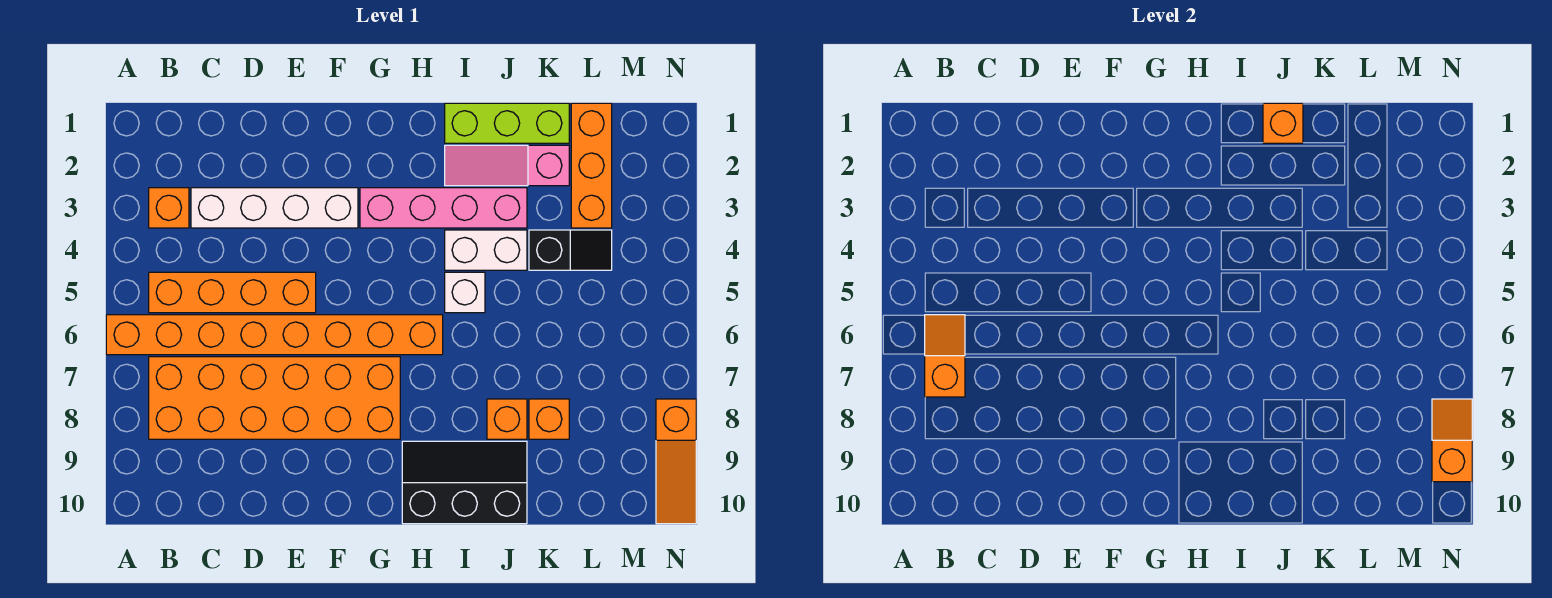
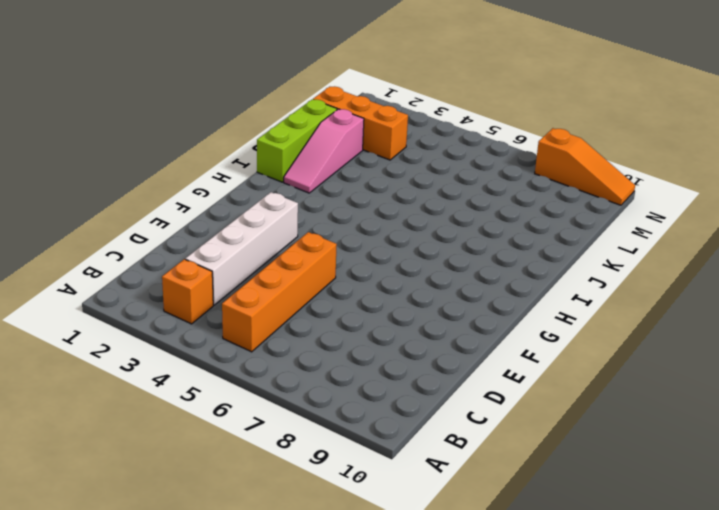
none -> orange 1x8 brick [106,315,443,355]
none -> orange 2x6 brick [149,357,400,439]
none -> pink 1x4 brick [360,188,527,228]

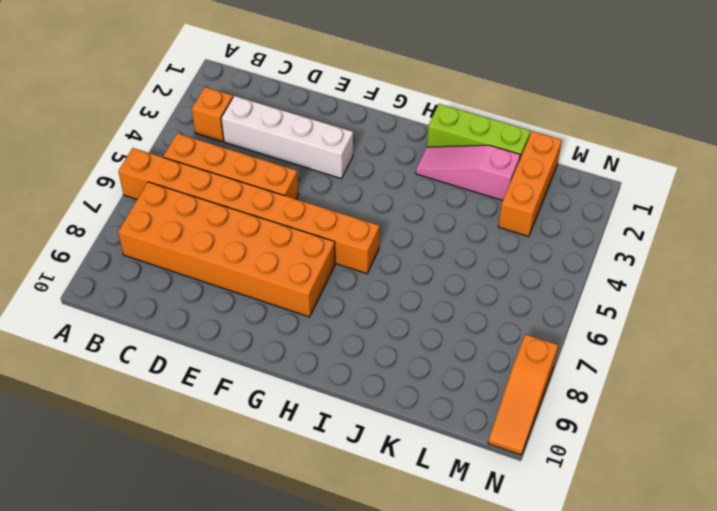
none -> pink 1x4 brick [360,188,527,228]
none -> black 2x3 slope [402,441,527,524]
none -> white 1x2 brick [445,230,527,270]

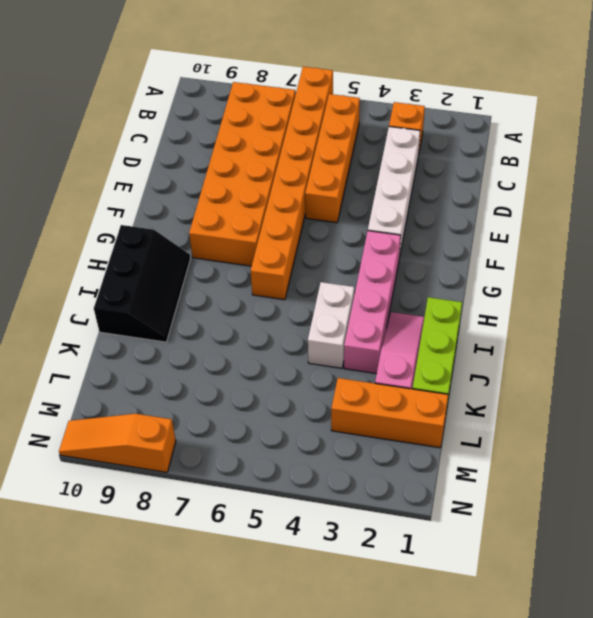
none -> white 1x1 brick [445,272,485,313]
none -> orange 1x1 brick [487,399,527,439]
none -> black 1x2 slope [529,230,612,270]

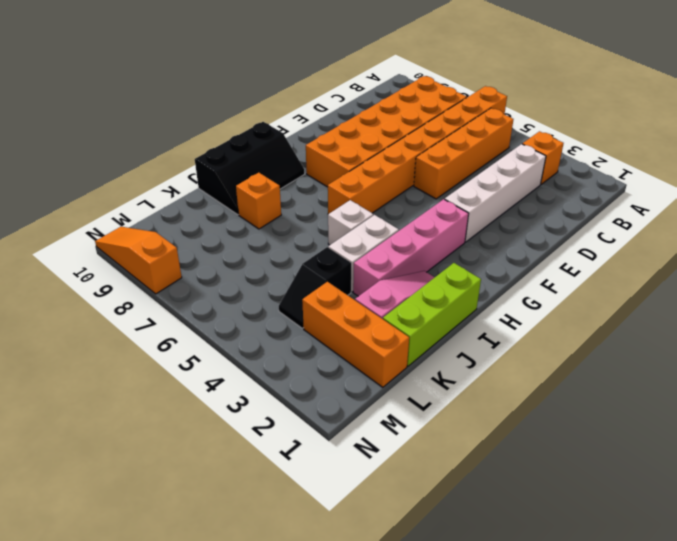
none -> orange 1x1 brick [529,399,569,439]
none -> orange 1x2 slope [925,315,965,397]
none -> orange 1x1 brick [1263,103,1303,143]

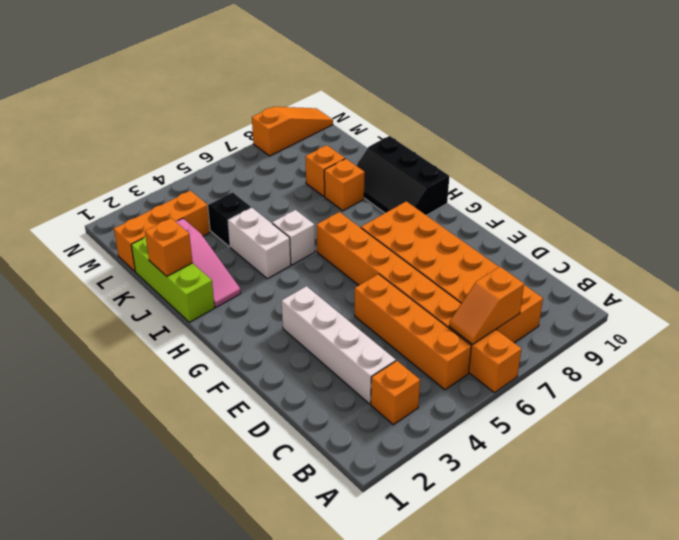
none -> pink 1x4 brick [360,188,527,228]
none -> orange 1x2 slope [1432,399,1472,482]

